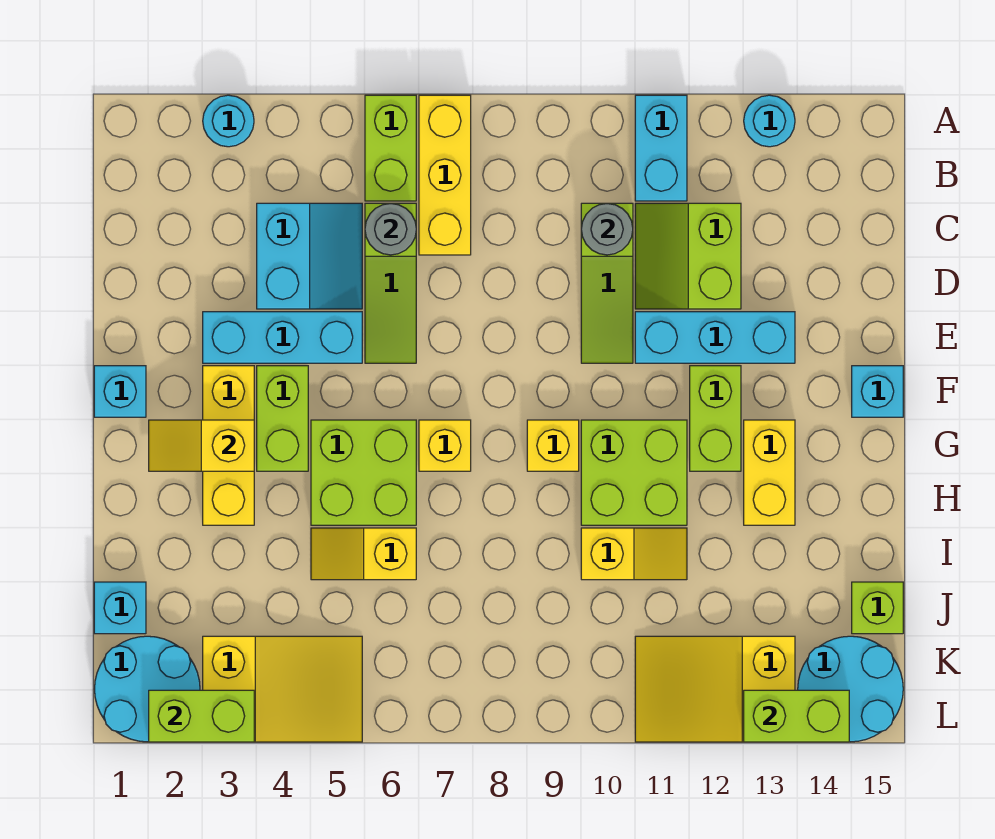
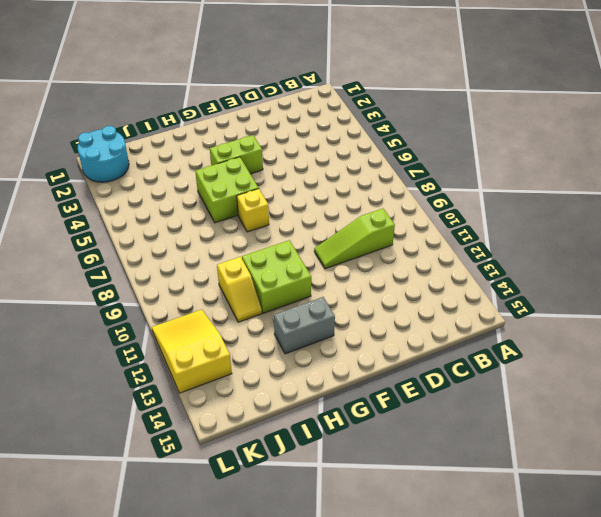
grey 1x2 brick [274,297,335,354] -> yellow 1x2 brick [744,420,795,525]
none -> cyan 1x1 round brick [203,95,254,147]
none -> lime 1x2 brick [365,95,416,201]
none -> yellow 1x3 brick [419,95,471,255]
none -> cyan 1x2 brick [635,95,687,201]

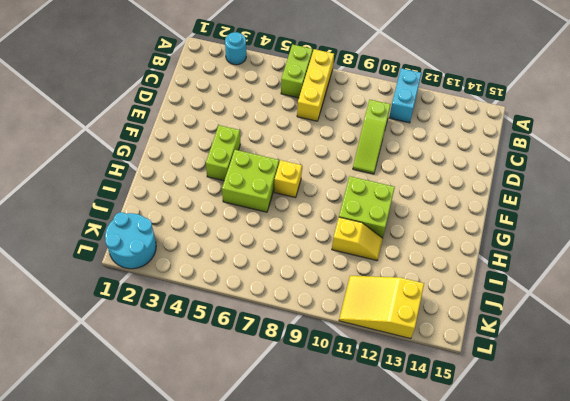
none -> cyan 1x1 round brick [744,95,795,147]
none -> cyan 2x2 slope [257,203,362,309]
none -> lime 1x3 slope [365,203,416,363]
none -> lime 2x2 slope [635,203,741,309]

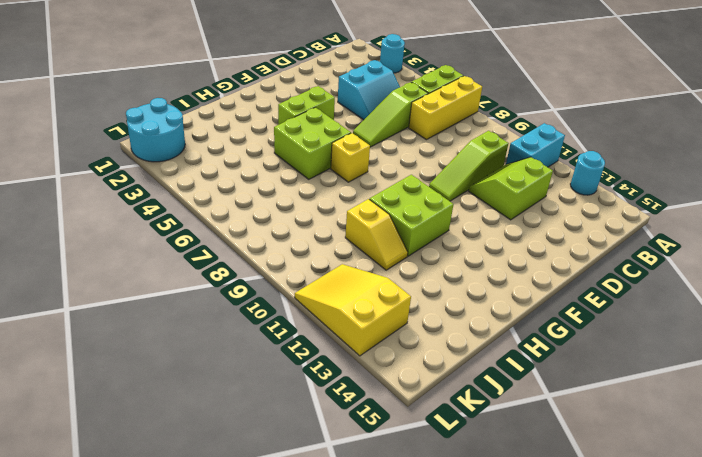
none -> cyan 1x3 brick [203,312,362,363]
none -> cyan 1x3 brick [635,312,795,363]
none -> cyan 1x1 brick [94,366,146,417]
none -> yellow 1x3 brick [203,366,254,525]

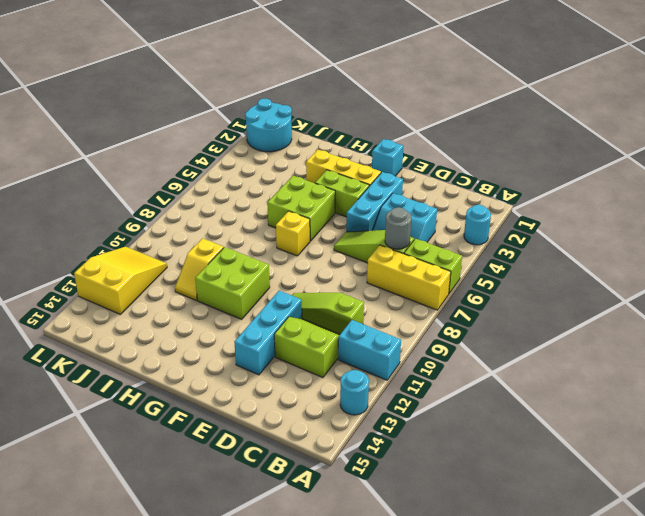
none -> lime 1x2 brick [690,366,741,471]
none -> cyan 1x1 brick [852,366,903,417]
none -> yellow 1x1 brick [527,420,579,471]
none -> yellow 1x2 brick [744,420,795,525]

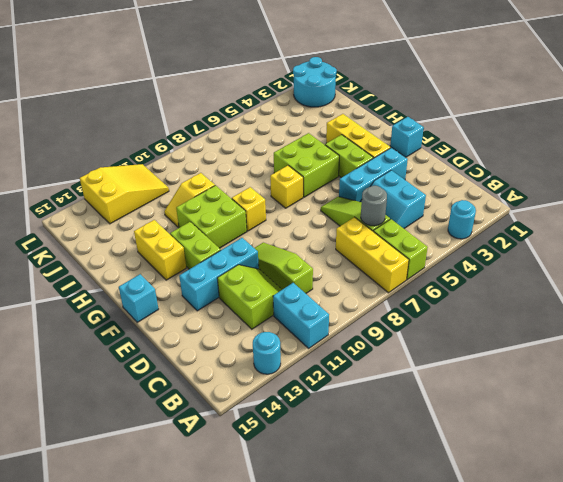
none -> yellow 1x2 slope [311,528,416,580]
none -> cyan 1x1 brick [94,582,146,634]
none -> lime 1x1 brick [852,582,903,634]
none -> yellow 2x3 slope [203,636,362,742]

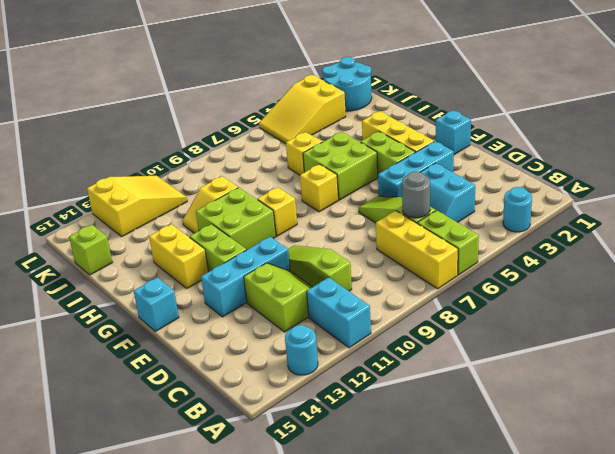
none -> cyan 1x1 brick [94,582,146,634]
none -> cyan 2x2 round brick [798,636,903,742]
none -> grey 1x1 round brick [581,204,633,255]
none -> yellow 1x2 slope [149,420,254,471]

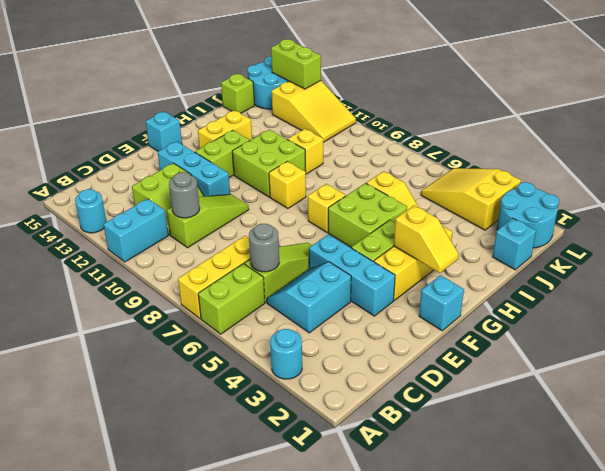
none -> lime 1x2 brick [149,690,254,742]

